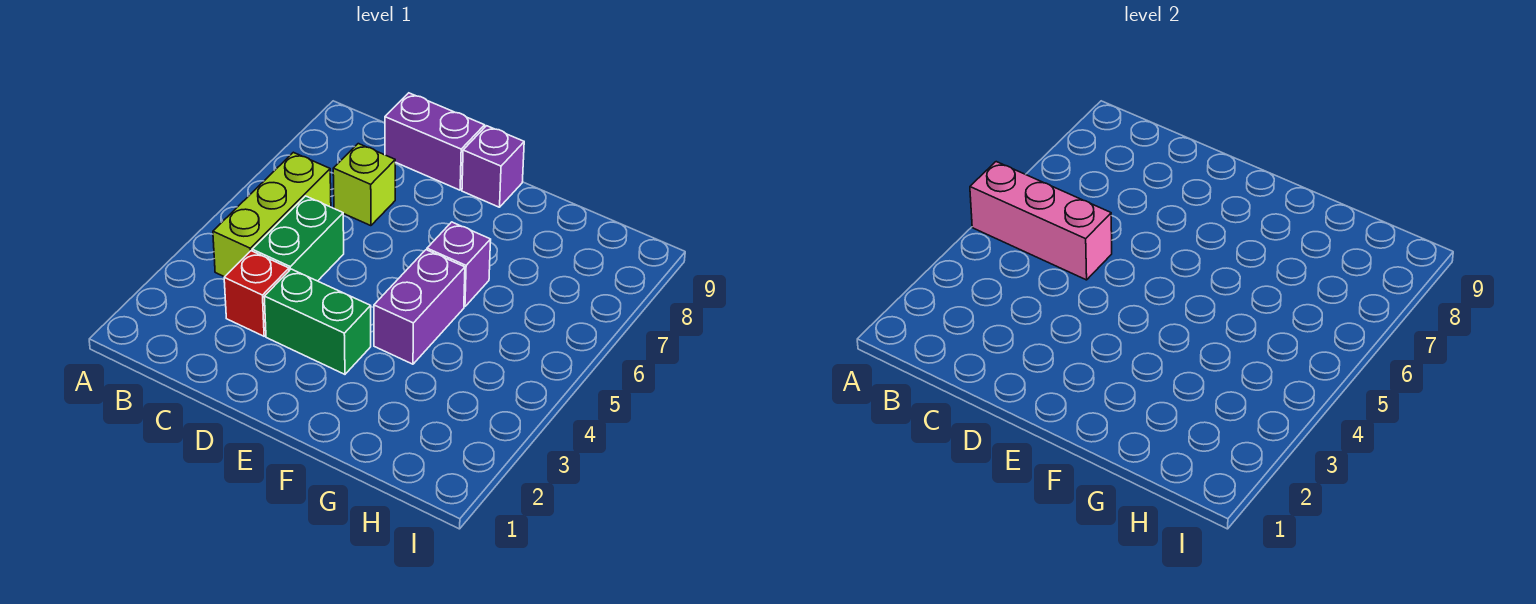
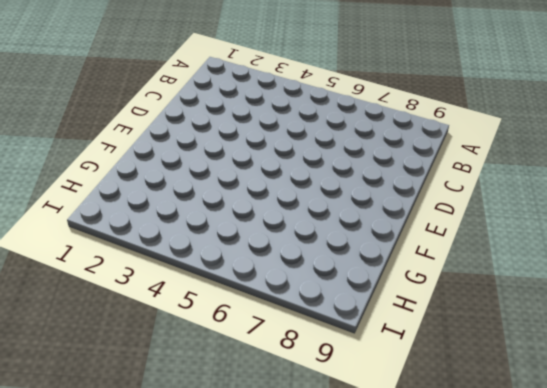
none -> lime 1x3 brick [213,152,331,277]
none -> red 1x1 brick [224,251,289,336]

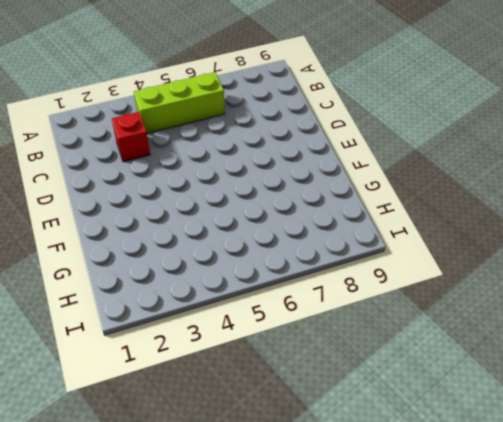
none -> green 1x2 brick [252,196,344,281]
none -> lime 1x1 brick [333,144,395,226]

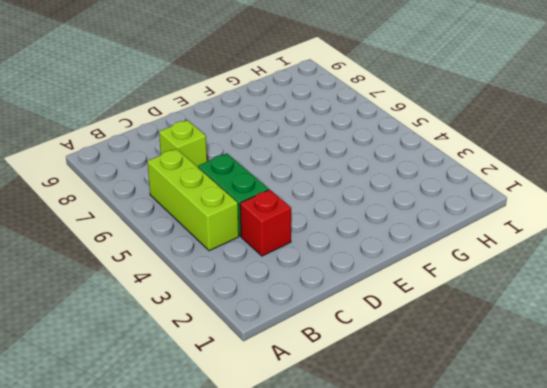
none -> purple 1x2 brick [385,93,485,190]
none -> green 1x2 brick [264,269,371,374]

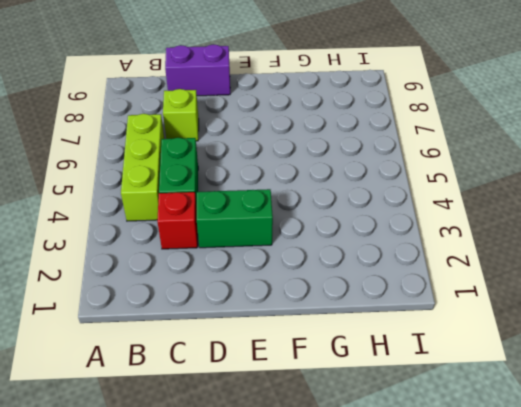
none -> purple 1x1 brick [462,126,524,207]
none -> purple 1x2 brick [374,250,465,364]

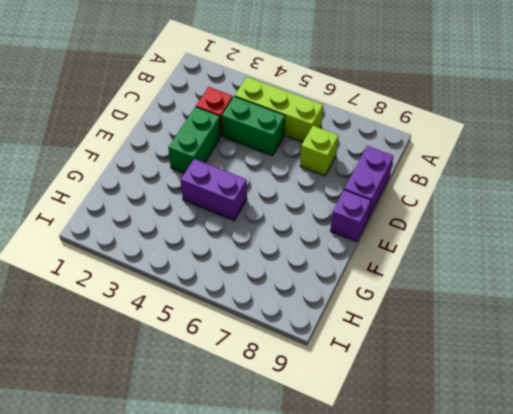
none -> purple 1x1 brick [427,222,491,307]
none -> pink 1x3 brick [970,162,1112,280]

